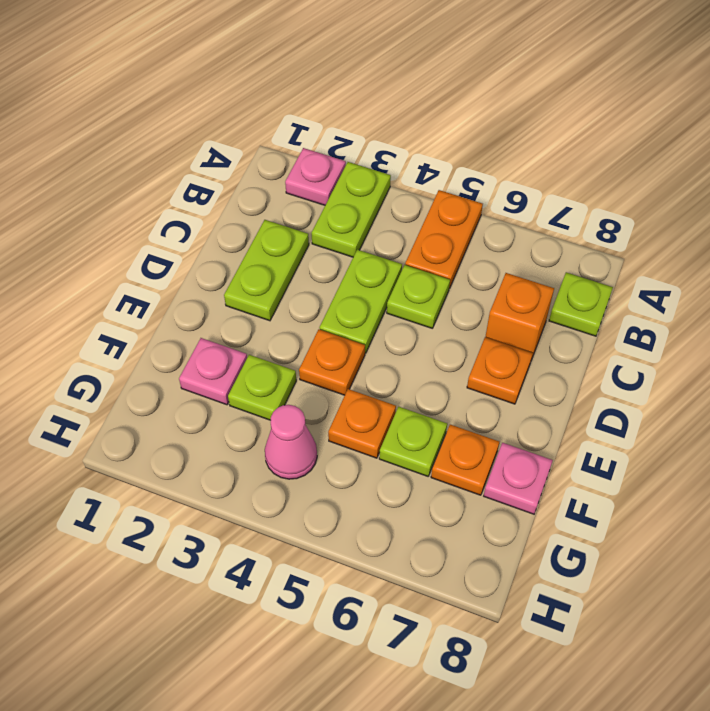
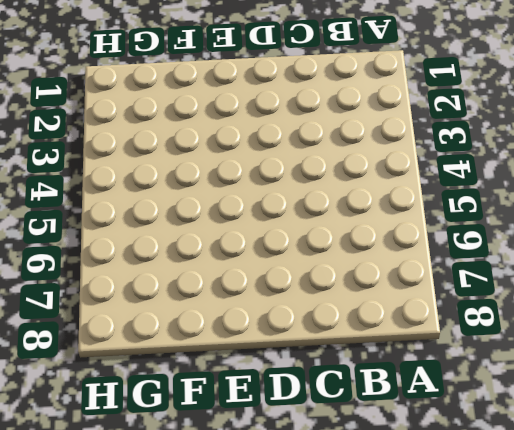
none -> pink 1x1 plate [285,148,346,205]
none -> lime 1x2 plate [312,162,391,257]
none -> orange 1x2 plate [405,190,483,288]

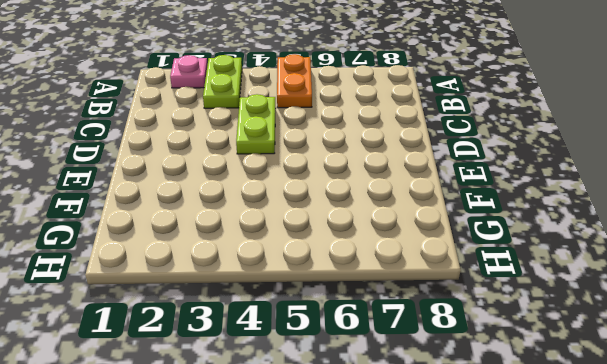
none -> lime 1x1 plate [549,272,613,336]
none -> lime 1x2 plate [224,220,309,321]
none -> lime 1x1 plate [387,265,450,328]

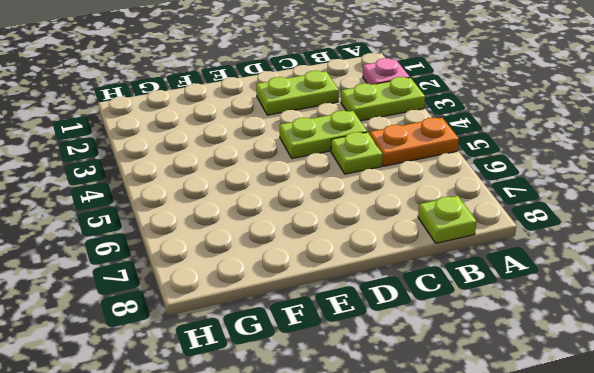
none -> orange 1x1 brick [485,273,554,360]
none -> orange 1x1 plate [467,337,533,404]
none -> orange 1x1 plate [299,329,365,395]

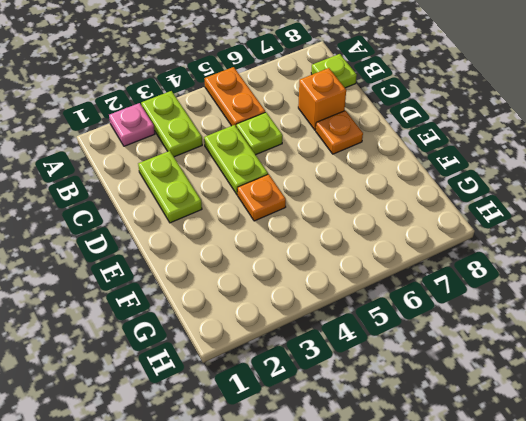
none -> pink 1x1 plate [179,338,247,405]
none -> lime 1x1 plate [228,355,296,420]
none -> orange 1x1 plate [328,389,396,458]

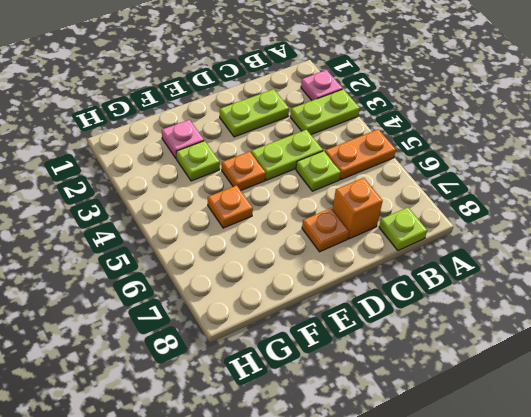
none -> lime 1x1 plate [379,407,447,476]
none -> orange 1x1 plate [431,425,499,495]
none -> pink 1x1 plate [484,443,553,514]

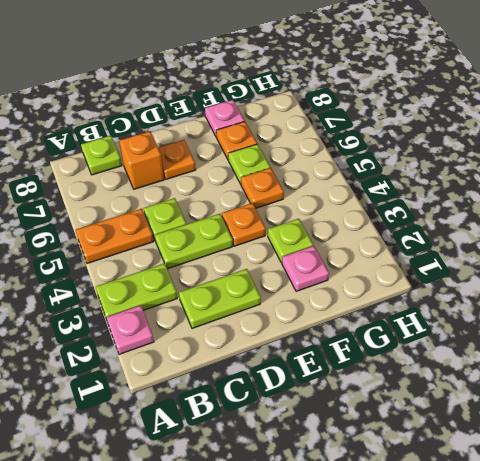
none -> pink 1x1 cone [265,405,317,479]

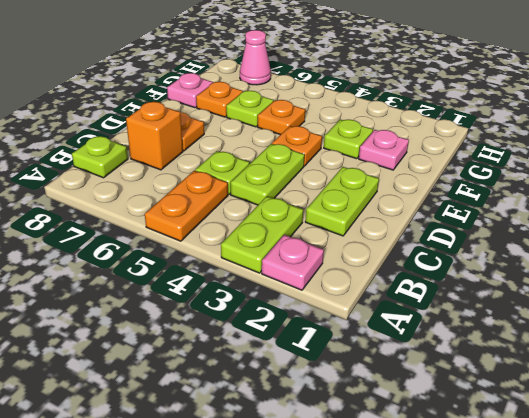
pink 1x1 cone [240,30,271,85] -> pink 1x1 cone moved to [265,405,317,479]

